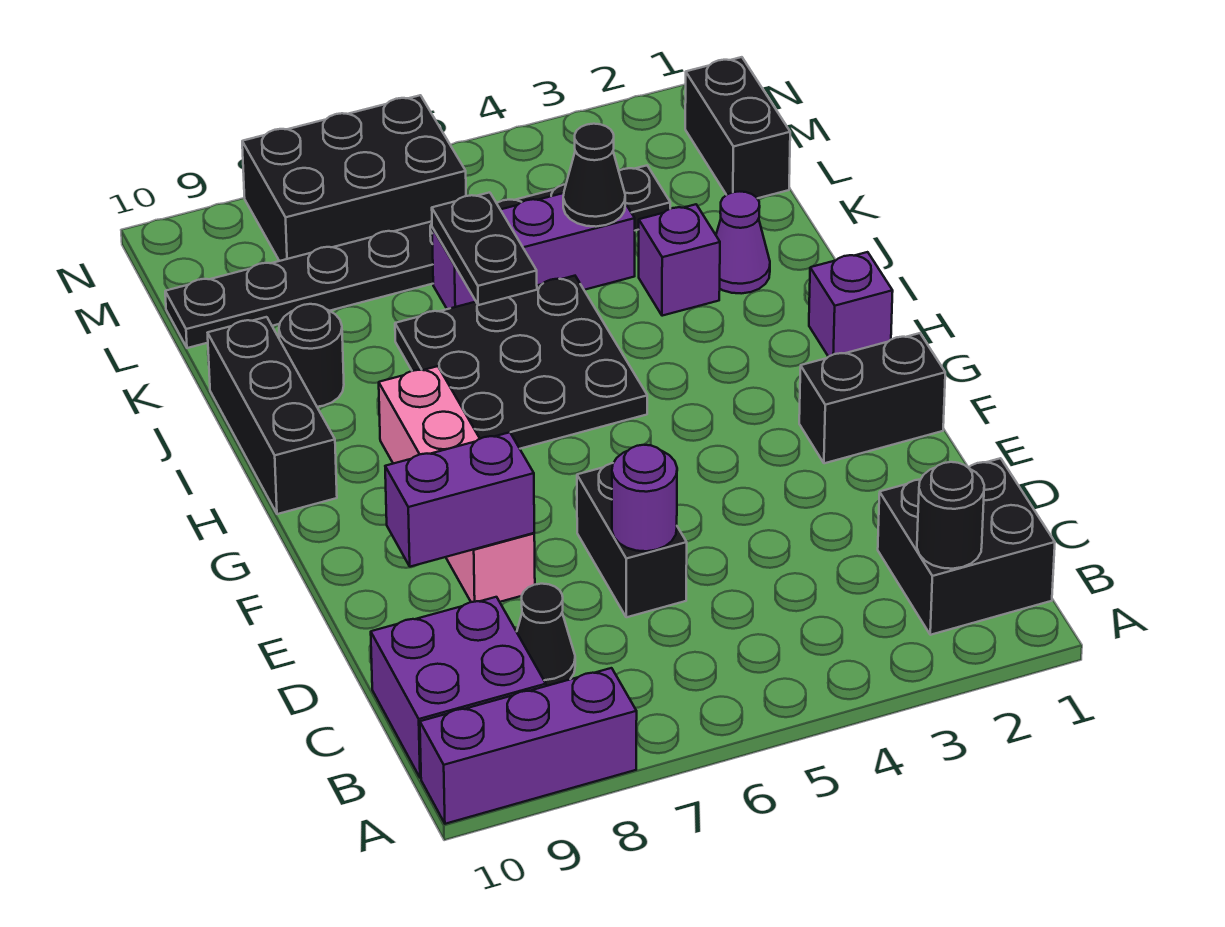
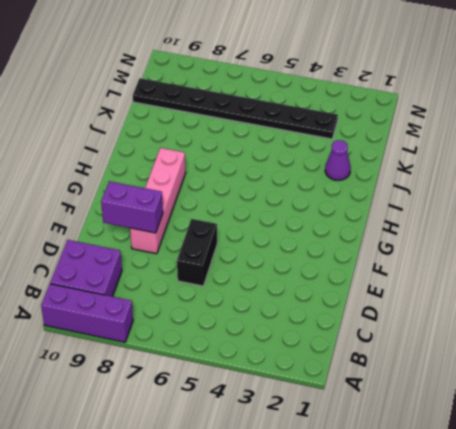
none -> black 2x2 brick [878,458,1055,635]
none -> black 1x1 cone [517,584,575,686]
none -> black 1x2 brick [799,333,945,463]

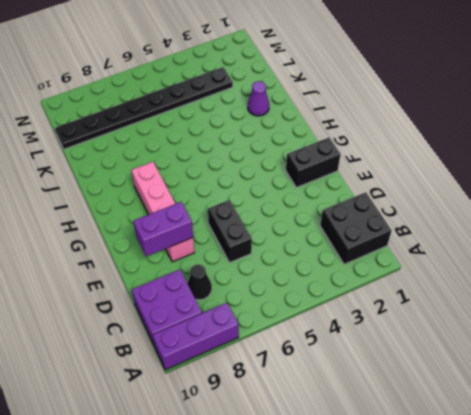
none -> purple 1x1 brick [809,252,893,357]
none -> black 3x3 plate [395,276,647,449]
none -> black 1x3 brick [208,317,337,514]

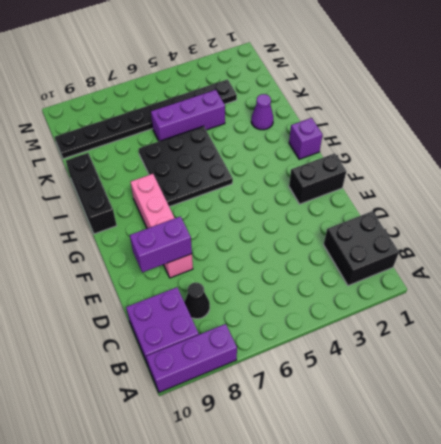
none -> black 1x2 brick [577,463,687,617]
none -> purple 1x1 brick [639,204,720,316]
none -> black 1x1 round brick [279,304,344,407]

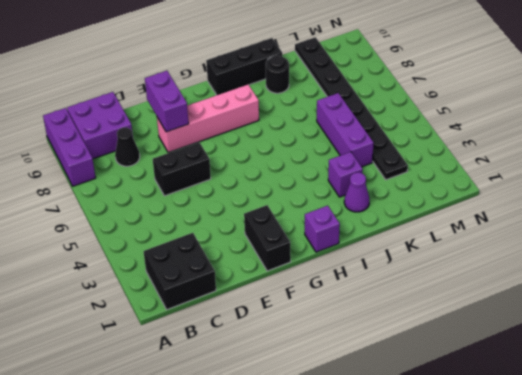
none -> black 3x3 plate [395,276,647,449]
none -> black 1x2 brick [685,57,790,198]
none -> black 2x3 brick [242,95,466,261]

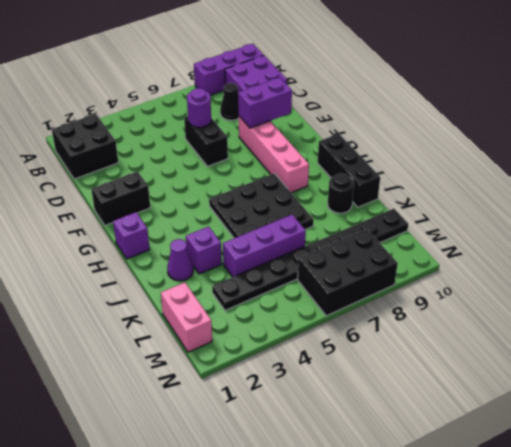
pink 1x2 brick [161,283,212,352] -> black 1x2 brick [685,57,790,198]
none -> black 1x1 round brick [917,462,984,569]
none -> black 1x2 plate [432,192,537,305]
none -> black 1x1 cone [563,124,625,227]

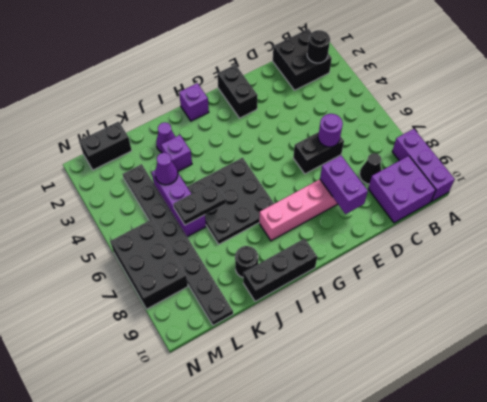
purple 1x1 cone [155,153,178,185] -> black 1x1 cone [563,124,625,227]

